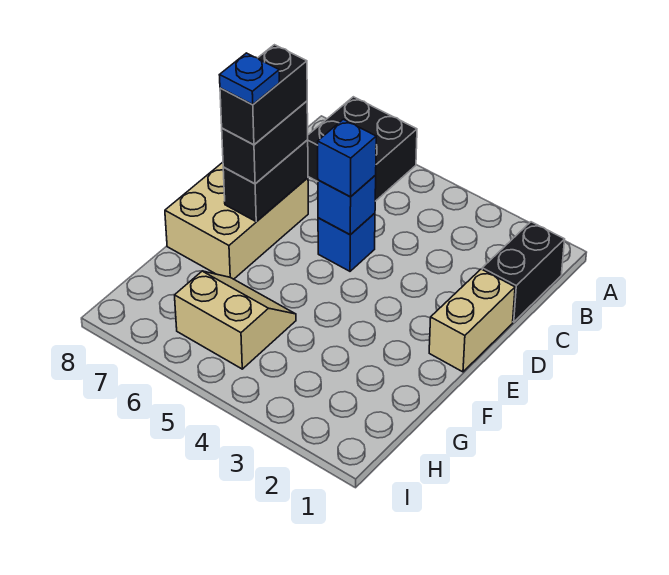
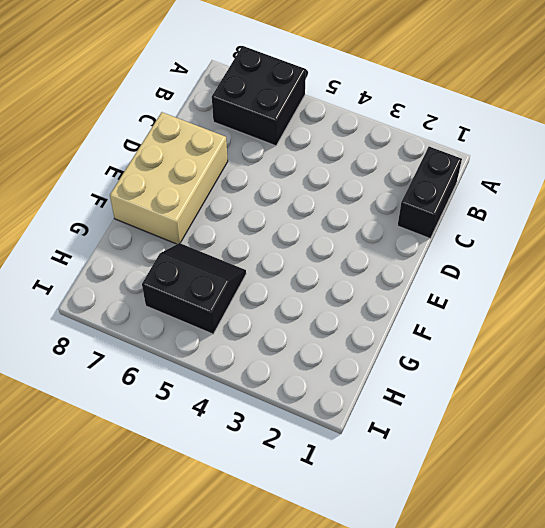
black 2x2 slope [142,243,246,334] -> tan 2x2 slope [175,271,296,369]
none -> tan 1x2 brick [429,269,515,372]
none -> blue 1x1 brick [318,213,375,271]
none -> blue 1x1 brick [318,175,376,235]

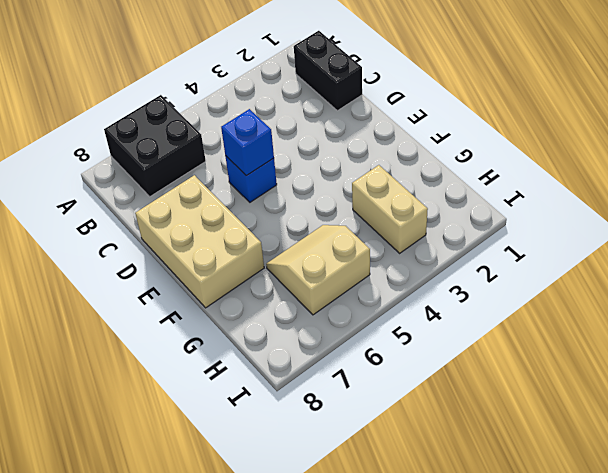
tan 1x2 brick [352,165,428,253] -> tan 1x2 brick moved to [429,269,515,372]
none -> black 1x2 brick [223,140,308,222]
none -> blue 1x1 brick [318,119,376,197]
none -> black 1x2 brick [222,101,308,184]

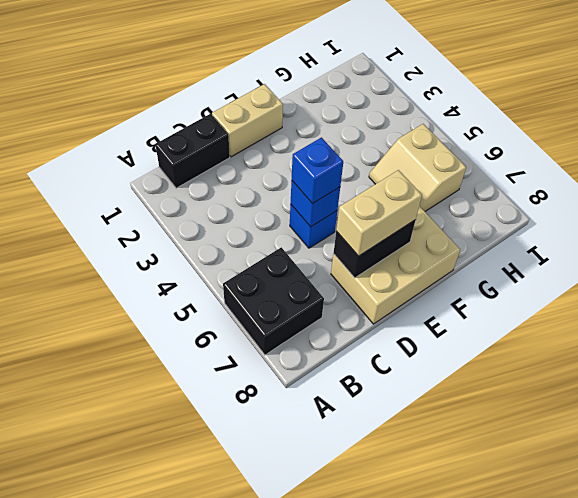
tan 1x2 brick [336,170,422,256] -> black 1x2 brick [222,101,308,184]
none -> black 1x2 brick [220,45,307,145]
none -> blue 1x1 plate [220,53,279,105]

